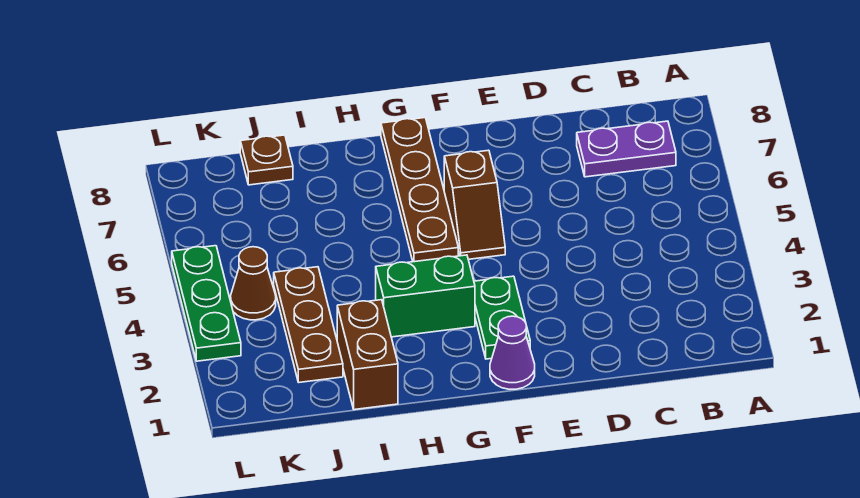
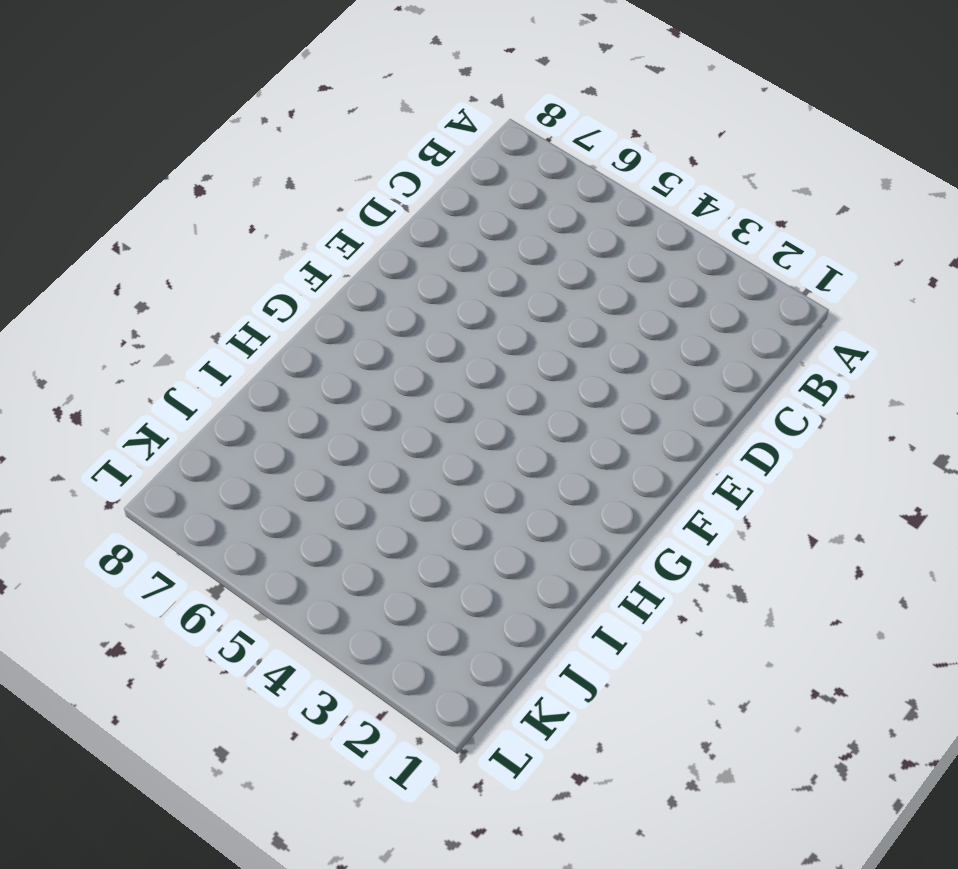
none -> purple 1x2 plate [577,121,676,177]
none -> purple 1x1 cone [490,316,535,389]

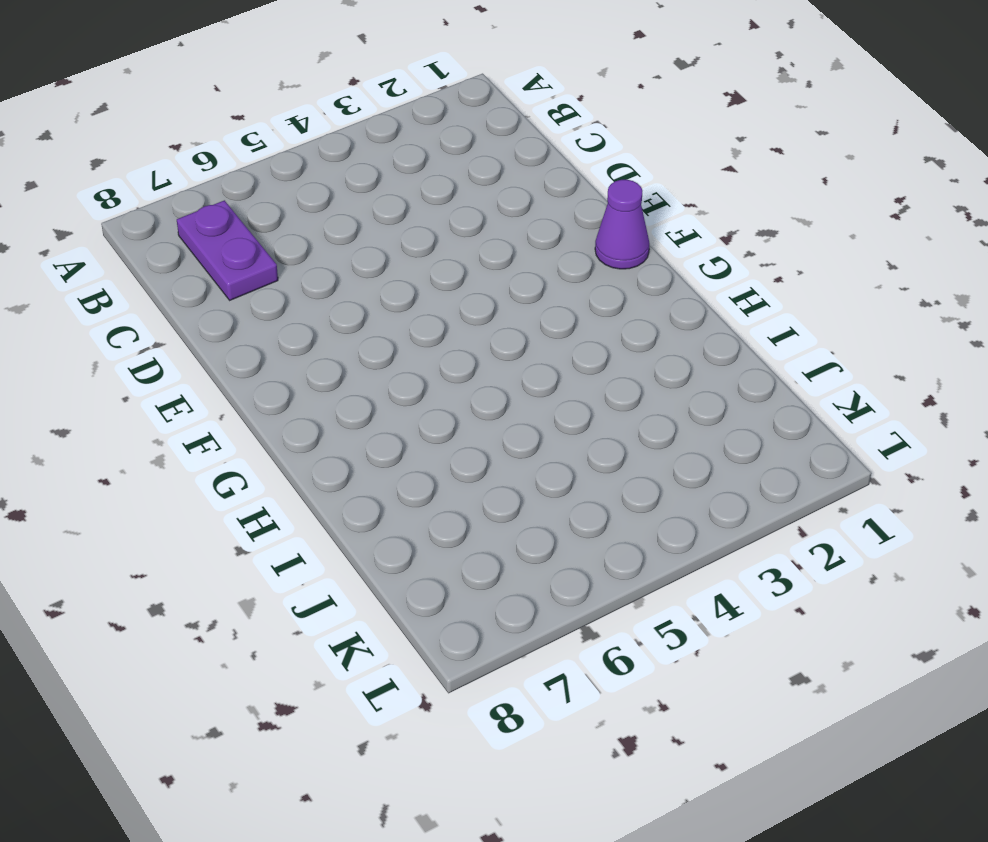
none -> green 1x2 plate [474,276,530,359]
none -> brown 1x2 slope [444,150,505,259]

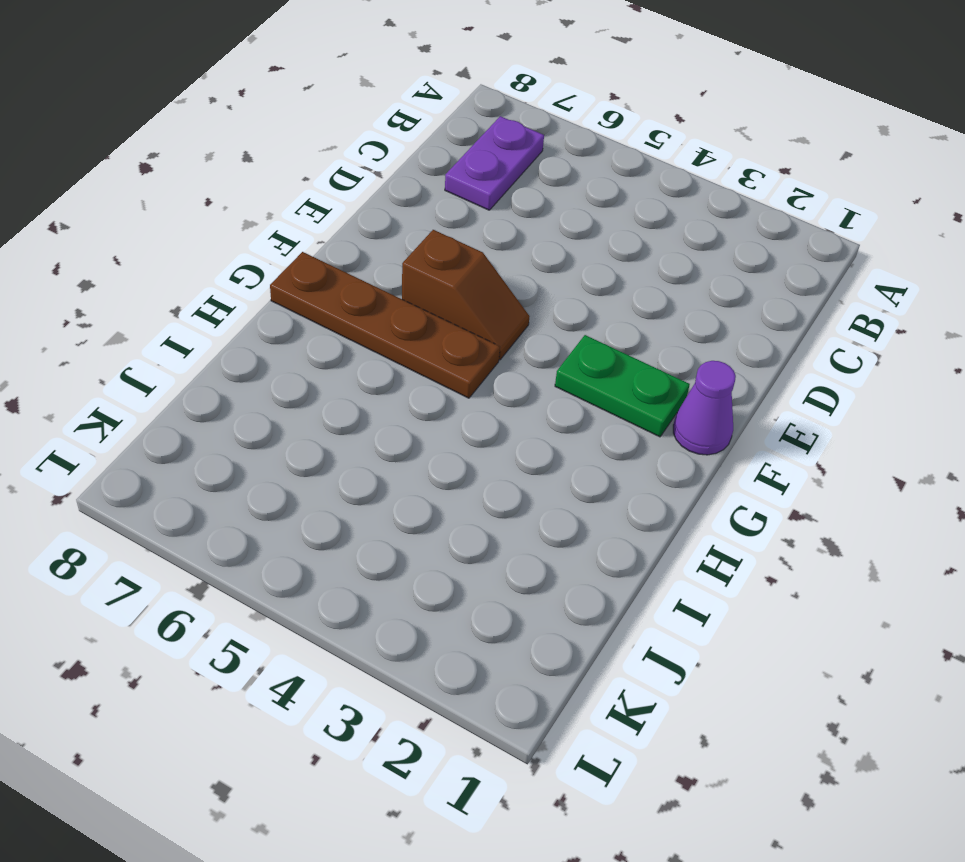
none -> green 1x2 brick [376,255,475,337]
none -> brown 1x2 brick [337,300,398,410]

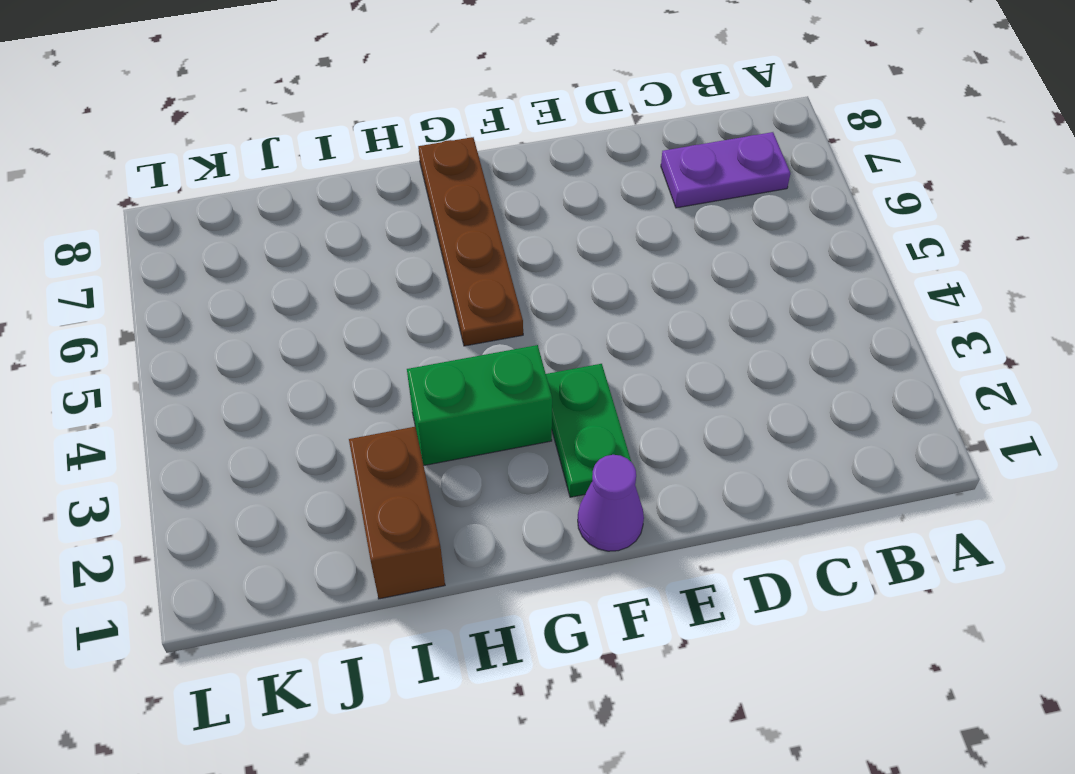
none -> brown 1x2 slope [444,150,505,259]
none -> brown 1x3 plate [274,267,343,382]

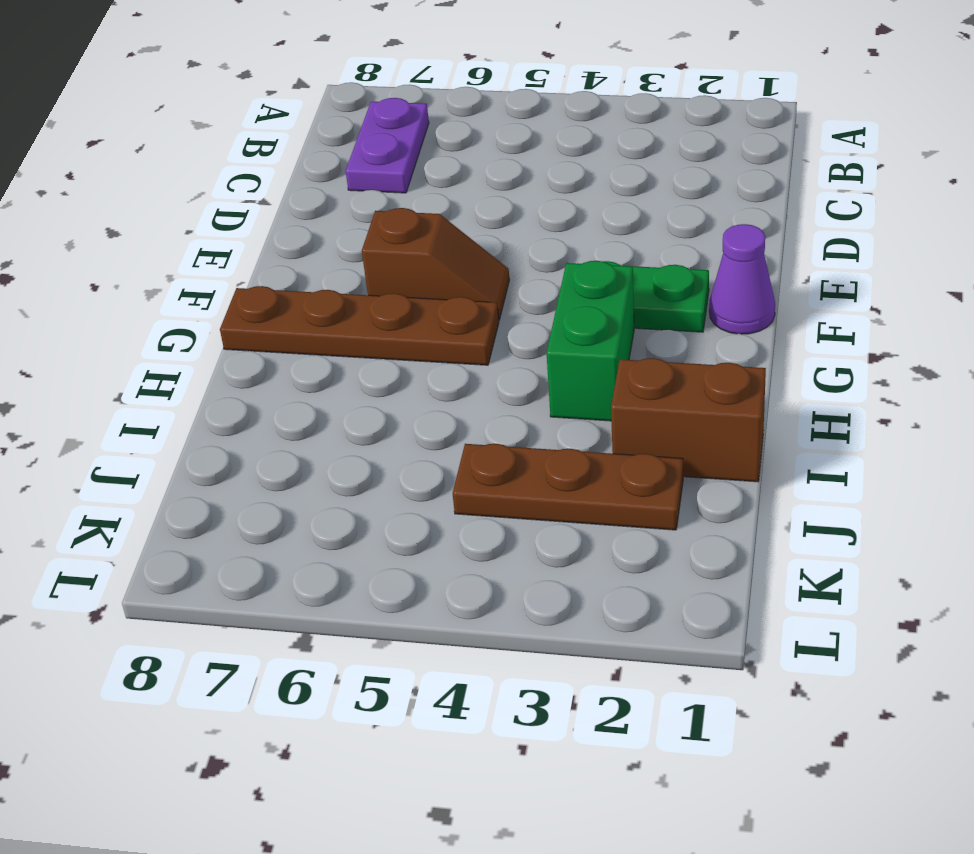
none -> brown 1x1 plate [240,135,293,185]
none -> brown 1x1 cone [231,247,276,320]

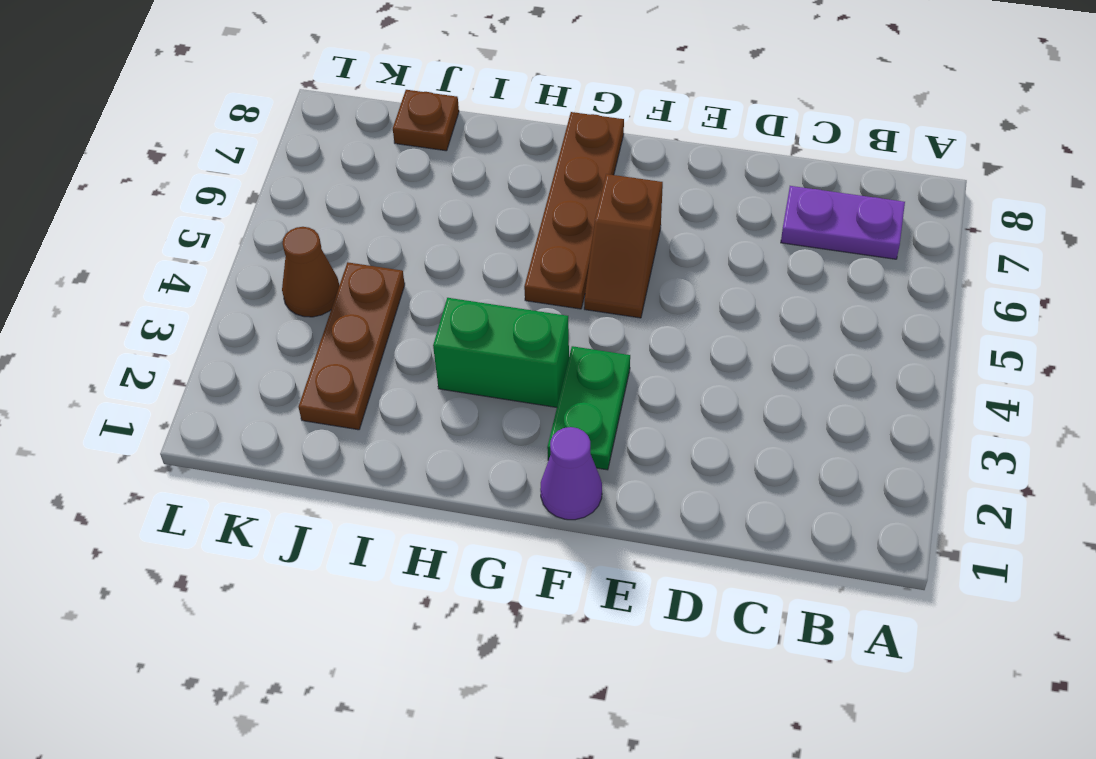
none -> brown 1x2 brick [337,300,398,410]
none -> green 1x3 plate [172,246,241,361]

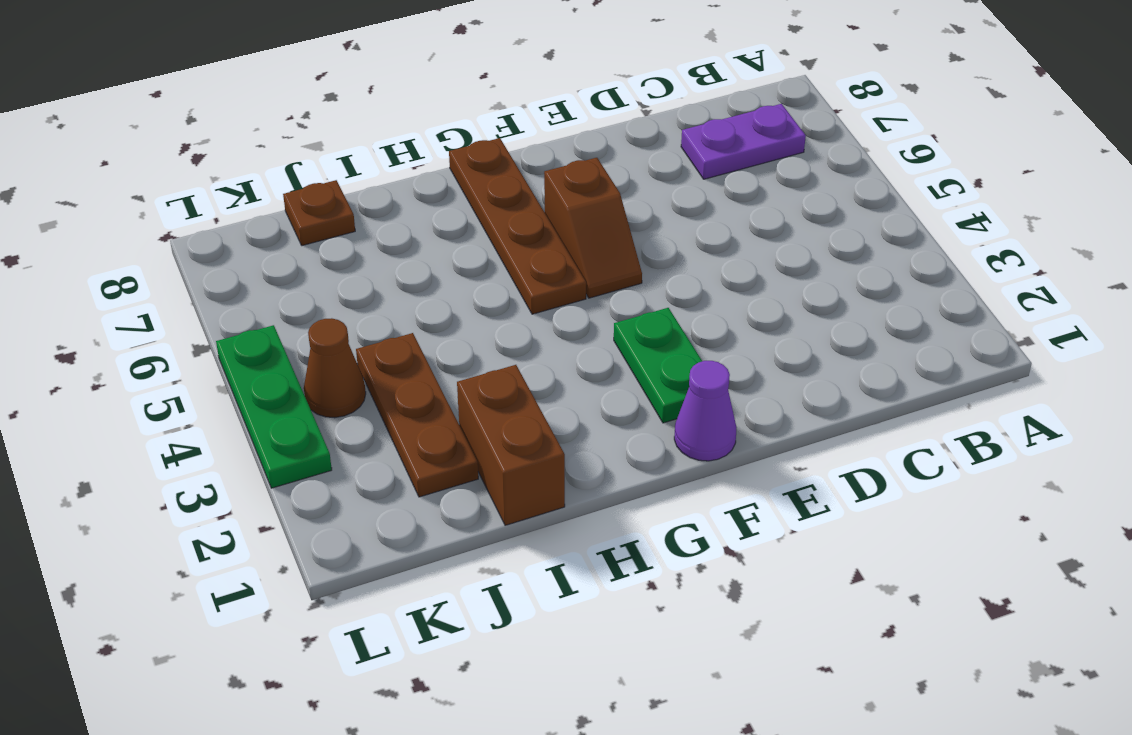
none -> green 1x2 brick [376,255,475,337]

